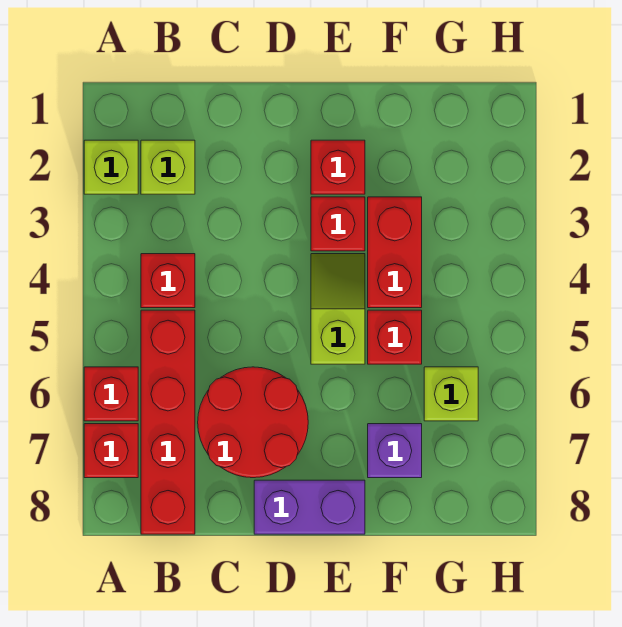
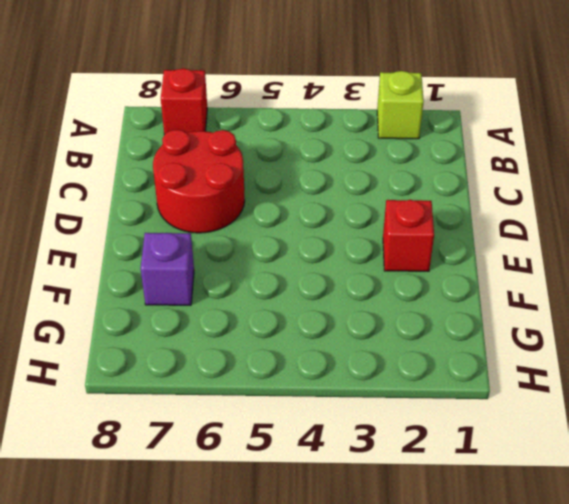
none -> red 1x1 brick [84,367,138,421]
none -> lime 1x1 brick [141,140,195,194]
none -> red 1x1 brick [141,254,195,308]

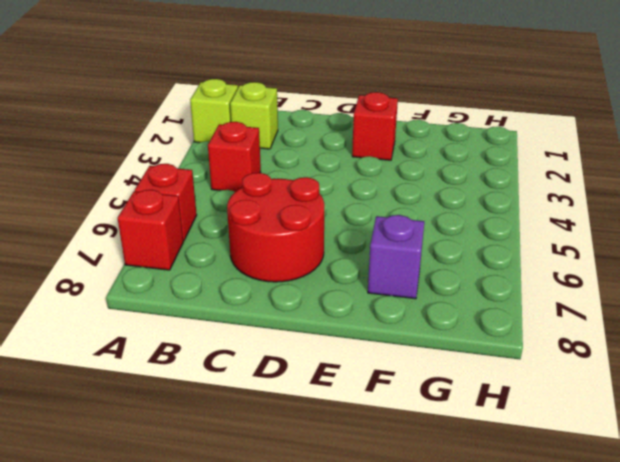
none -> red 1x4 brick [141,310,195,534]
none -> purple 1x2 brick [254,480,365,534]
none -> red 1x1 brick [311,197,365,251]

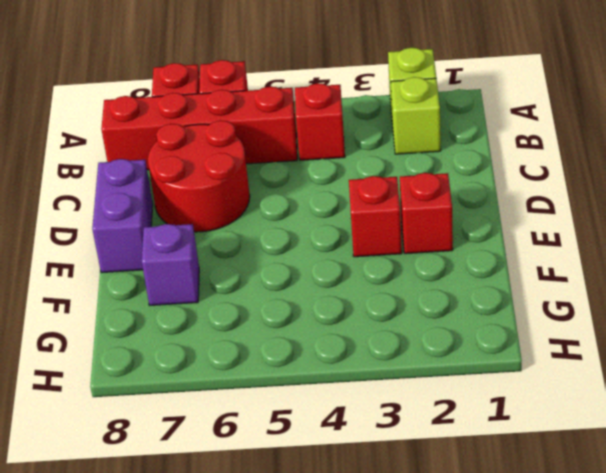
none -> lime 1x2 slope [311,254,365,364]
none -> red 1x2 brick [368,197,422,308]
none -> red 1x1 brick [368,310,422,364]

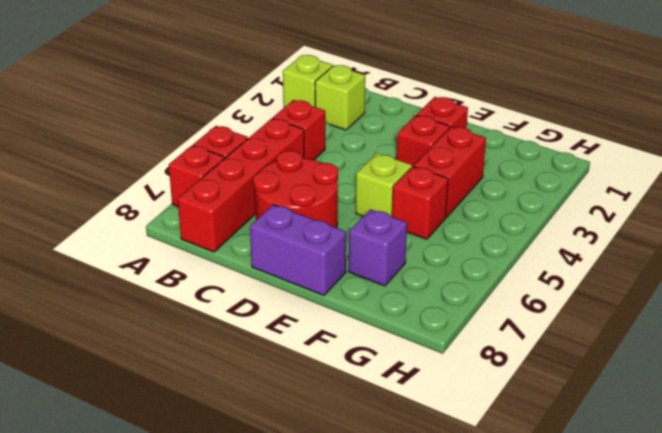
none -> lime 1x1 brick [424,367,478,421]

